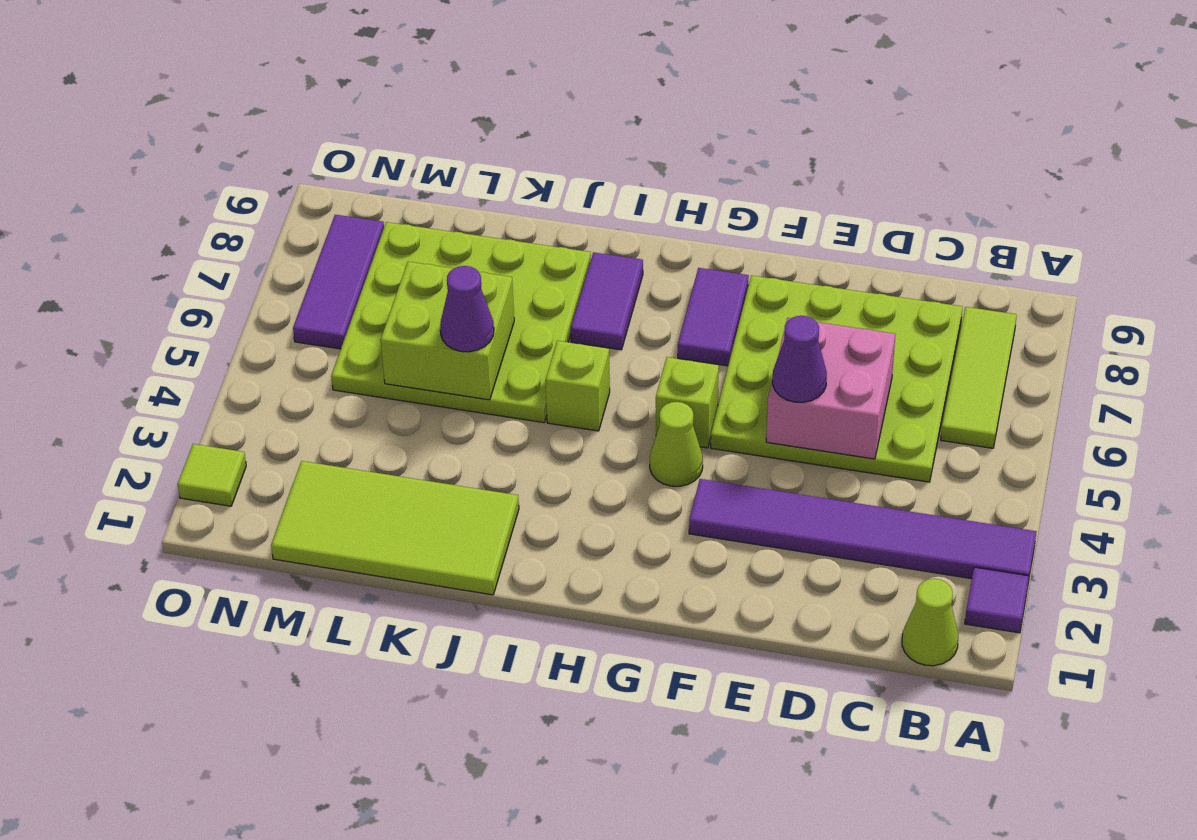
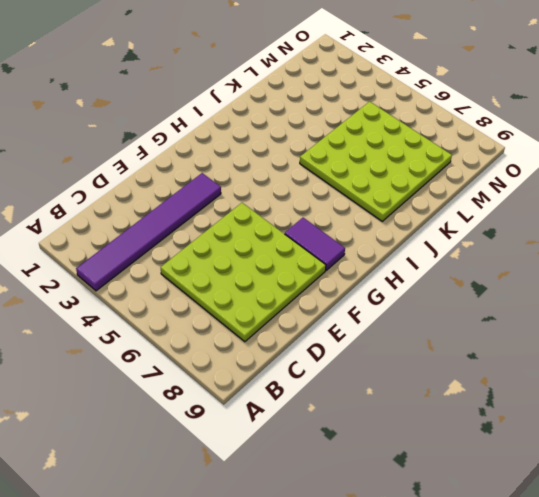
none -> purple 1x1 tile [965,567,1029,633]
none -> lime 1x1 cone [902,579,958,666]
none -> lime 1x3 tile [941,307,1017,448]

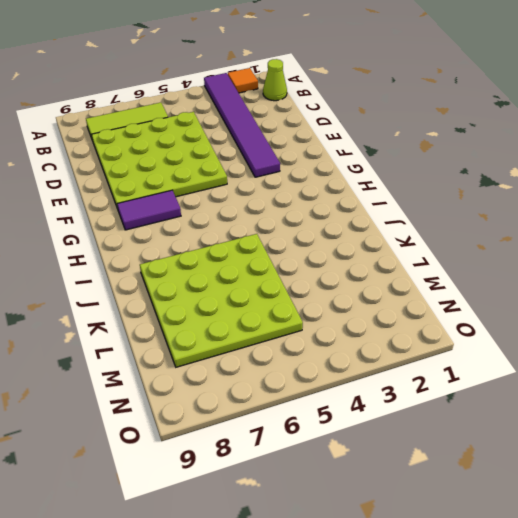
orange 1x1 tile [228,68,258,93] -> purple 1x1 tile [965,567,1029,633]
none -> lime 1x1 cone [650,402,703,486]
none -> lime 1x1 brick [656,357,719,448]
none -> lime 1x1 brick [545,341,610,431]

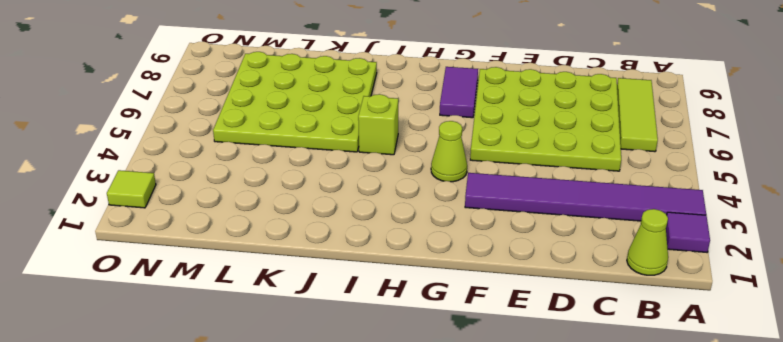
none -> lime 1x1 brick [656,357,719,448]
none -> purple 1x2 tile [571,252,643,350]
none -> lime 2x4 tile [271,461,519,595]

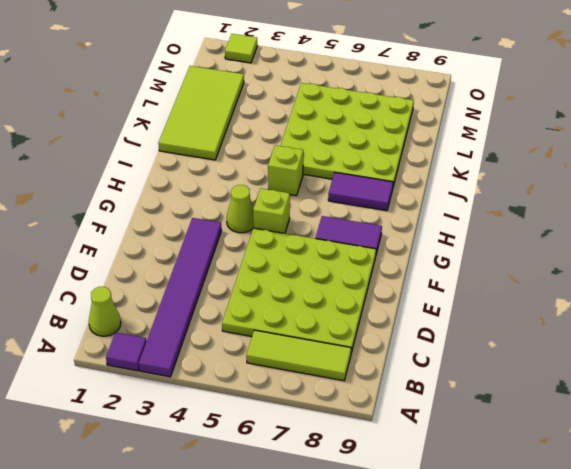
none -> purple 1x3 tile [293,215,384,349]
none -> pink 2x2 brick [766,318,895,459]
none -> lime 2x2 brick [381,262,514,400]

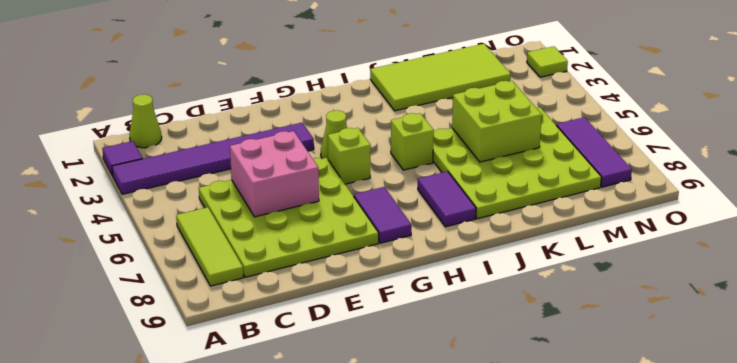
none -> purple 1x1 cone [773,316,827,402]
none -> purple 1x1 cone [440,266,494,352]

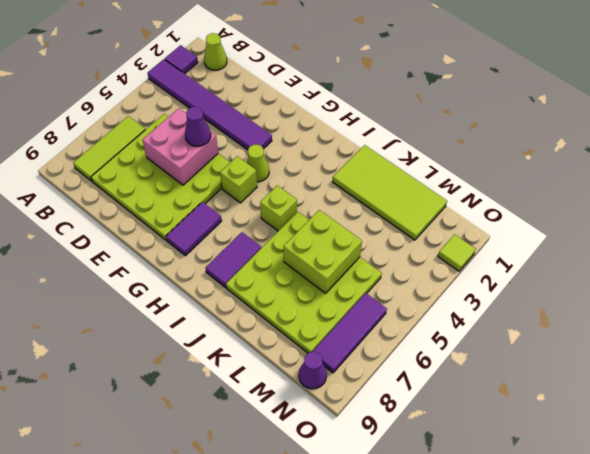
purple 1x1 cone [299,352,327,389] -> purple 1x1 cone moved to [440,266,494,352]

